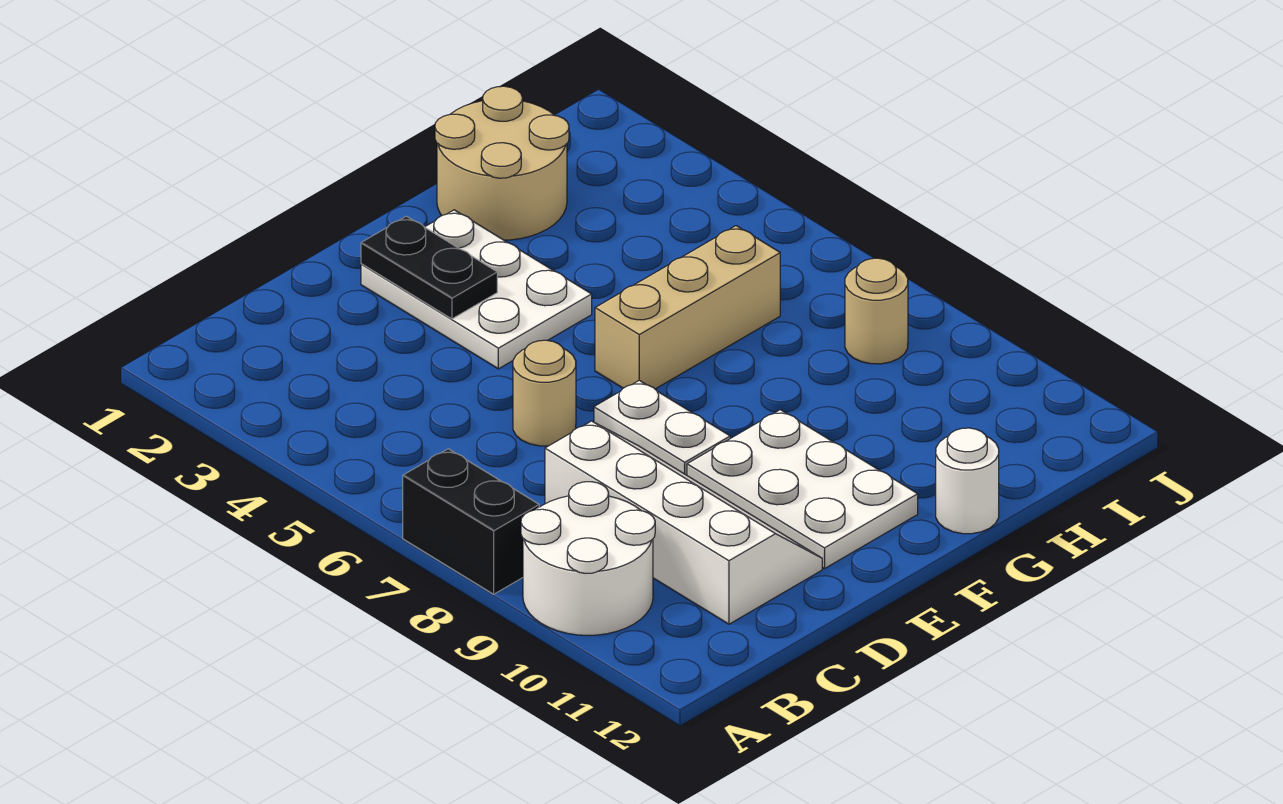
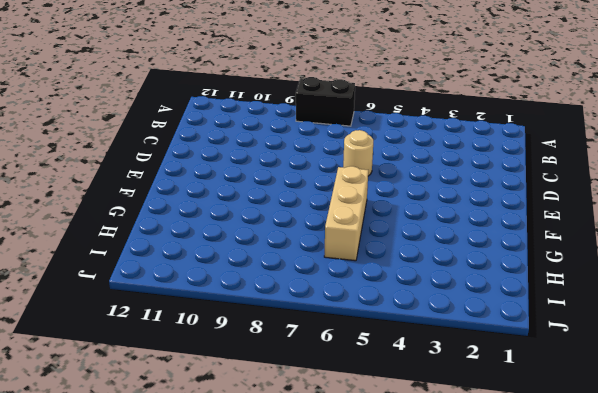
none -> white 2x2 round brick [521,482,655,635]
none -> white 2x4 slope [545,421,822,624]
none -> white 2x3 plate [361,210,592,369]

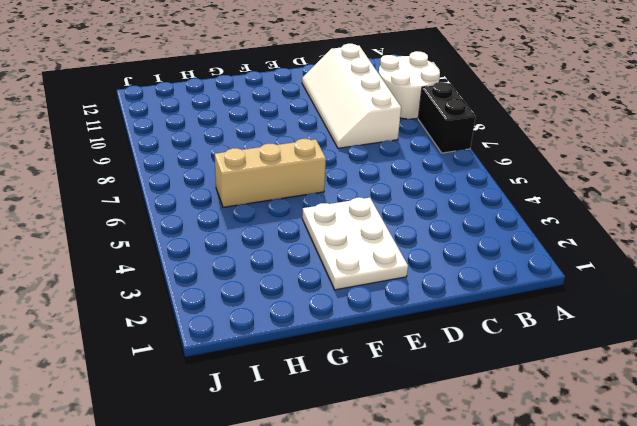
none -> tan 1x1 round brick [513,340,576,446]
none -> white 1x2 plate [594,380,730,475]
none -> white 2x3 plate [687,410,918,569]

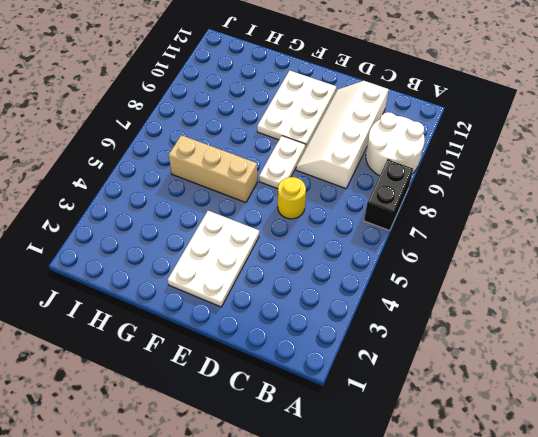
yellow 1x1 round brick [278,177,306,219] -> tan 1x1 round brick [513,340,576,446]
none -> tan 2x2 round brick [435,86,569,240]
none -> white 1x1 round brick [936,428,999,534]
none -> tan 1x1 round brick [845,258,908,364]

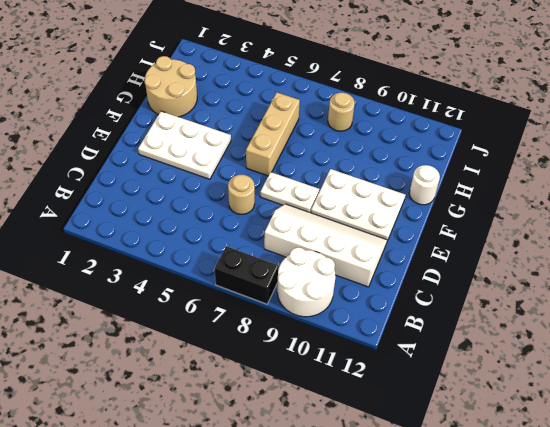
none -> black 1x2 plate [361,216,497,319]

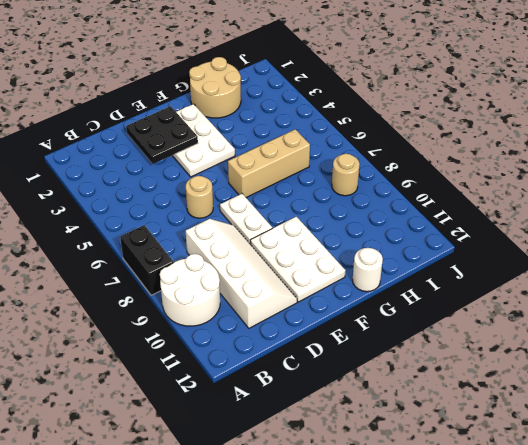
black 2x2 plate [126,106,198,164] -> black 1x2 plate [361,216,497,319]

